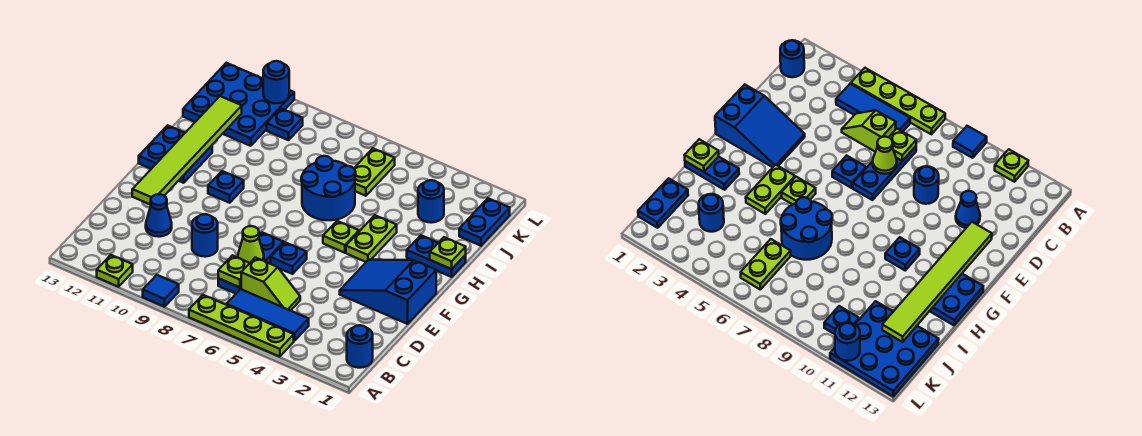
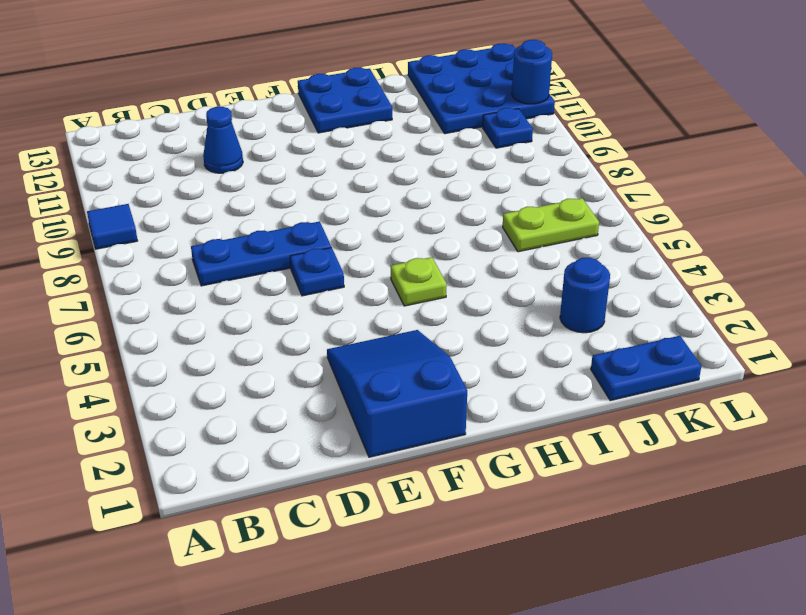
none -> lime 1x4 plate [189,295,294,357]
none -> lime 1x1 plate [97,255,133,287]
none -> blue 1x1 round brick [347,325,373,368]

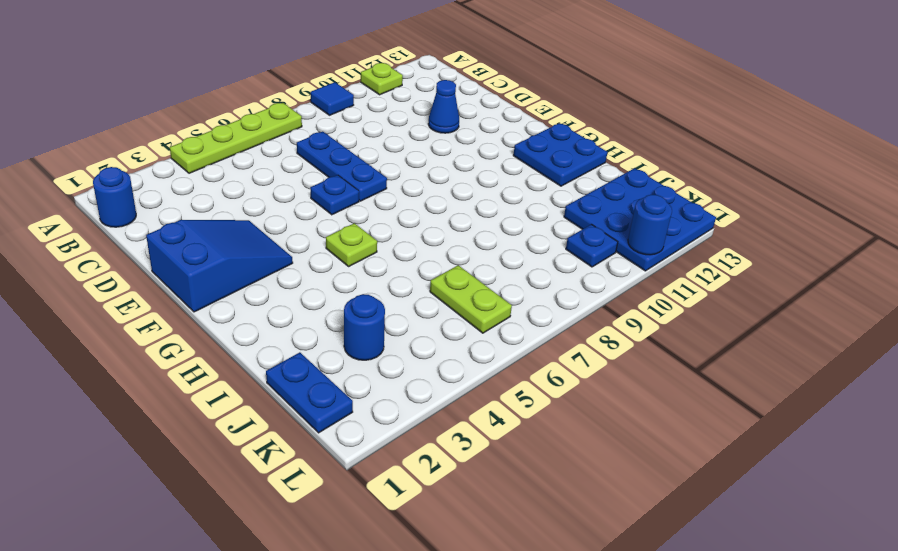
none -> blue 1x3 tile [227,289,309,341]
none -> lime 1x2 slope [241,257,300,311]
none -> blue 1x1 round brick [192,214,218,257]

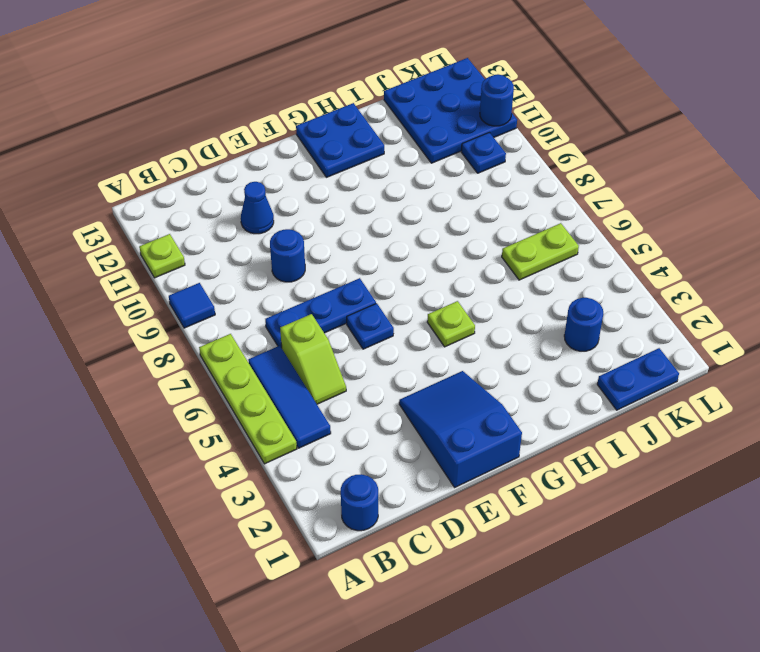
none -> lime 1x2 plate [346,215,397,262]
none -> blue 1x1 plate [208,171,244,203]
none -> blue 1x2 plate [407,235,466,277]

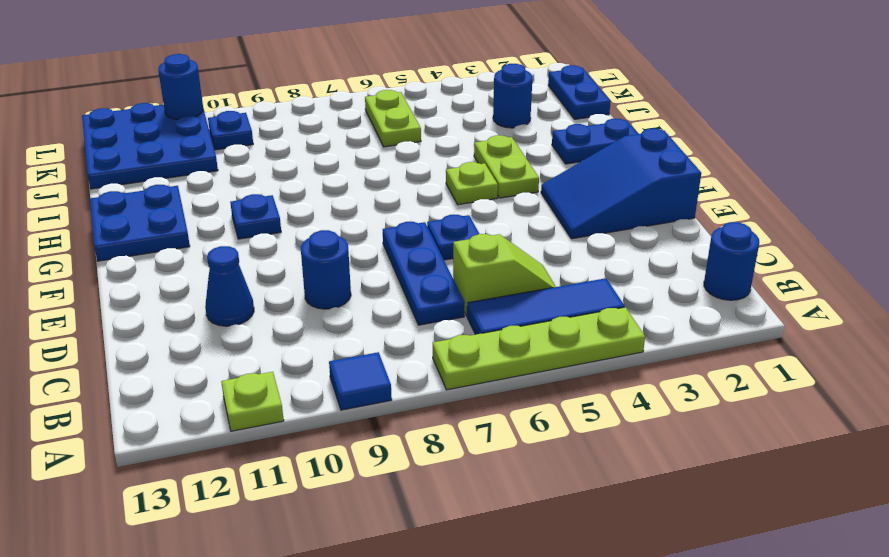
none -> blue 2x2 round brick [301,156,356,220]
none -> lime 1x1 plate [218,255,249,287]
none -> lime 1x1 cone [238,226,264,263]

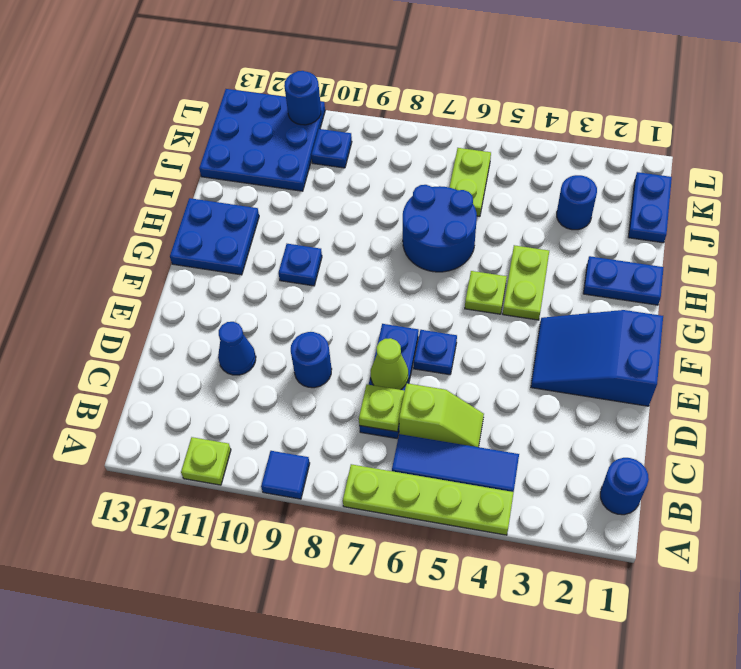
none -> lime 1x6 tile [132,96,242,205]
none -> lime 1x1 plate [430,237,466,269]

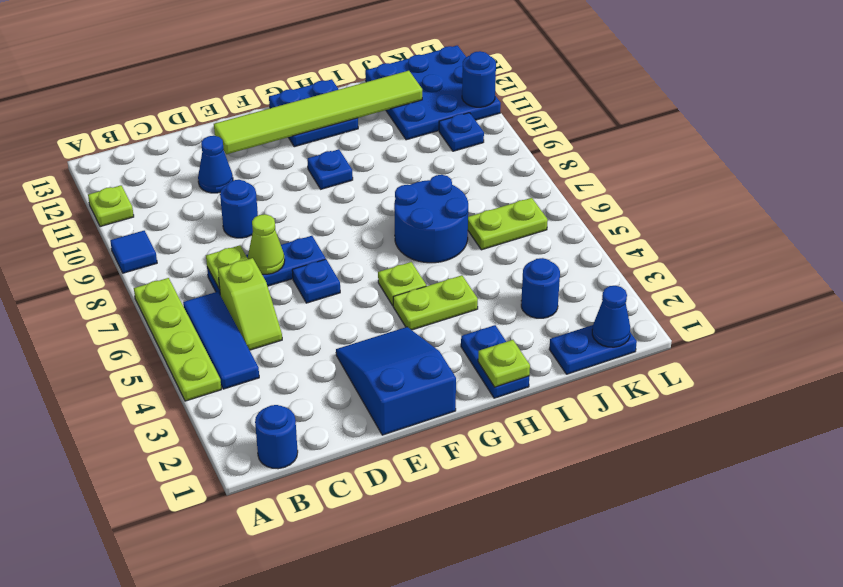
blue 1x1 cone [592,286,630,347] -> none

